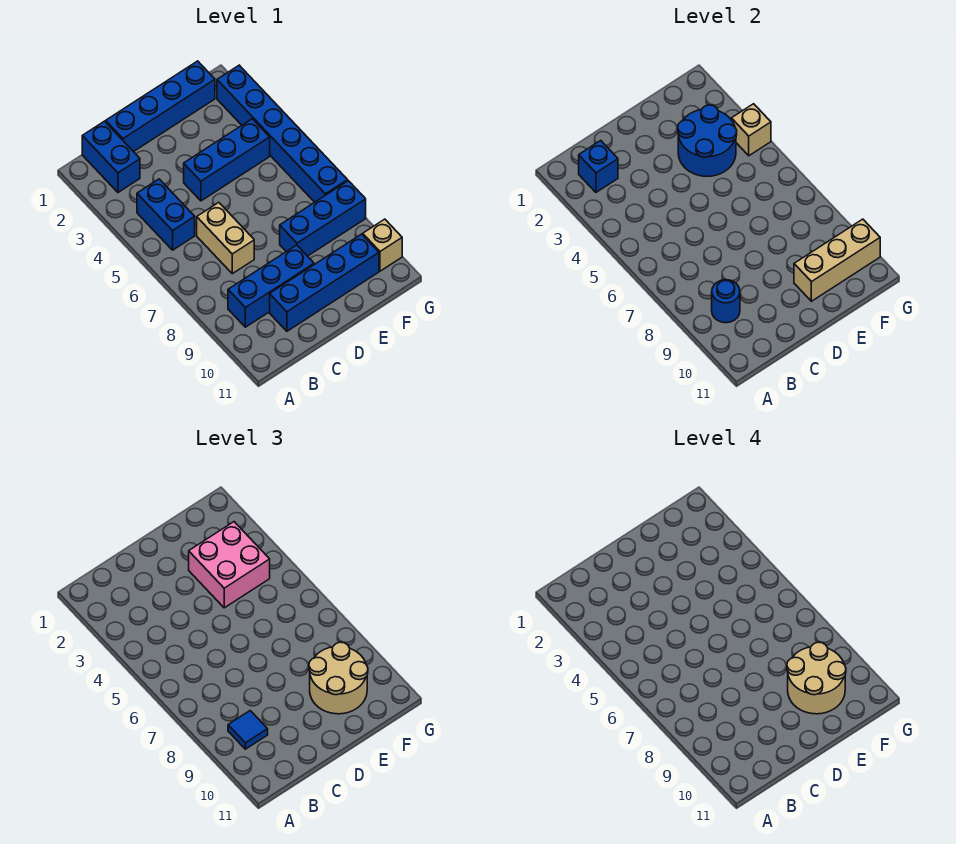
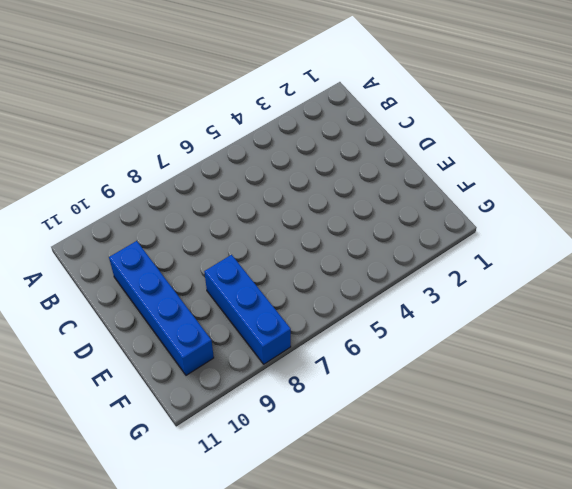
none -> blue 1x2 brick [82,121,140,192]
none -> blue 1x2 brick [137,179,195,250]
none -> blue 1x3 brick [228,245,314,327]

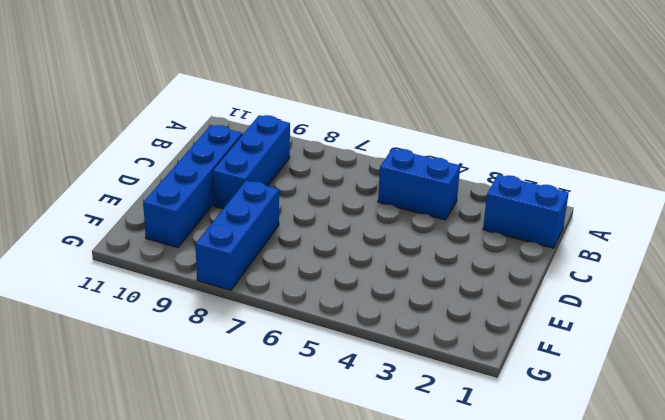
none -> blue 1x4 brick [106,61,215,152]
none -> tan 1x2 brick [197,203,254,274]
none -> blue 1x3 brick [184,119,270,201]

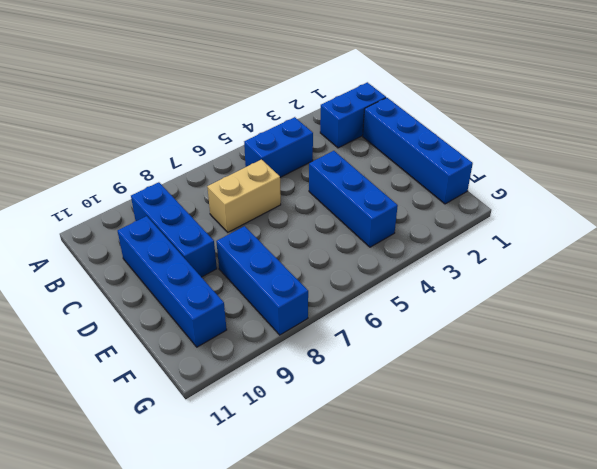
none -> blue 1x6 brick [217,65,348,202]
none -> tan 1x1 brick [363,219,402,271]
none -> blue 1x1 brick [579,141,618,192]

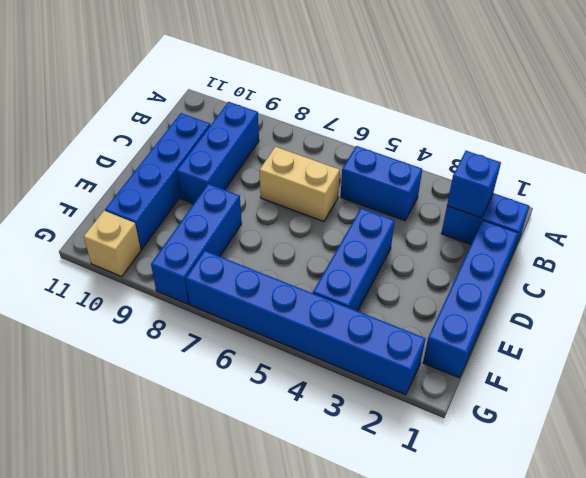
none -> blue 1x1 round brick [712,280,740,323]
none -> blue 2x2 round brick [678,105,737,176]
none -> tan 1x3 brick [794,219,880,301]

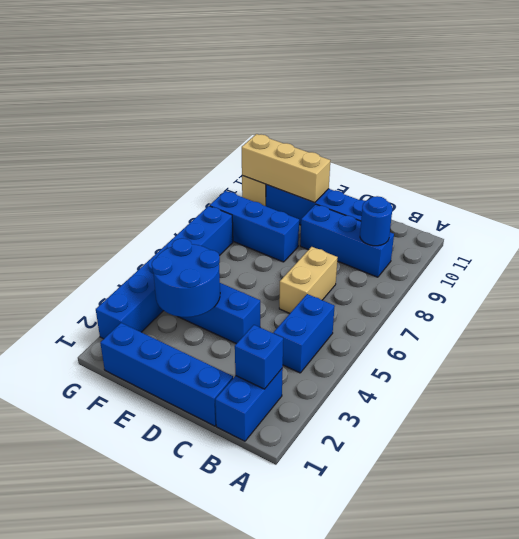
none -> tan 1x1 brick [731,104,771,156]
none -> blue 1x1 tile [228,711,268,749]
none -> pink 2x2 brick [189,522,270,608]

